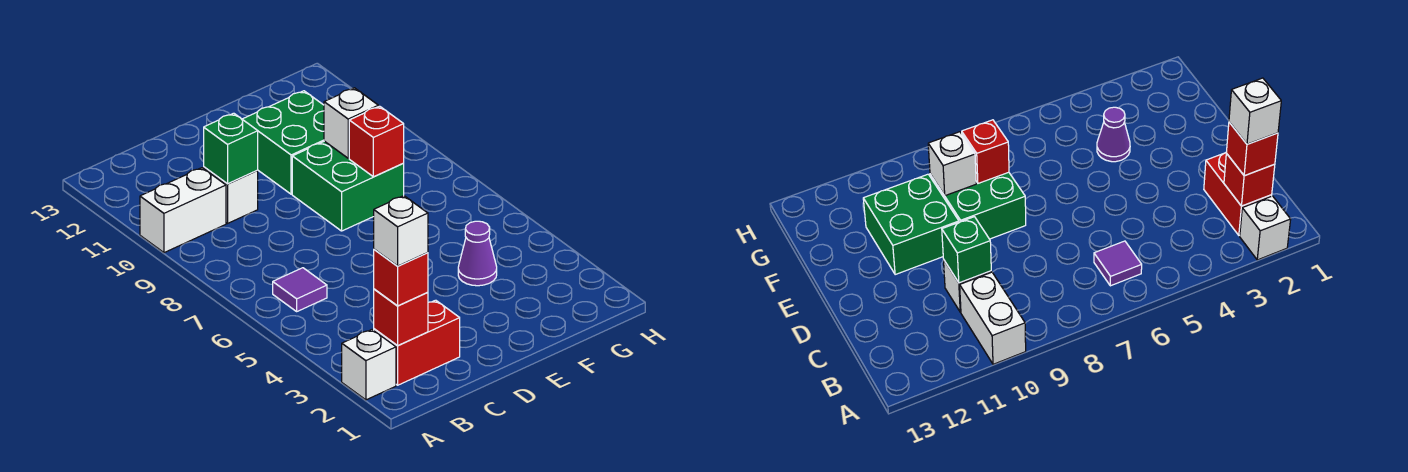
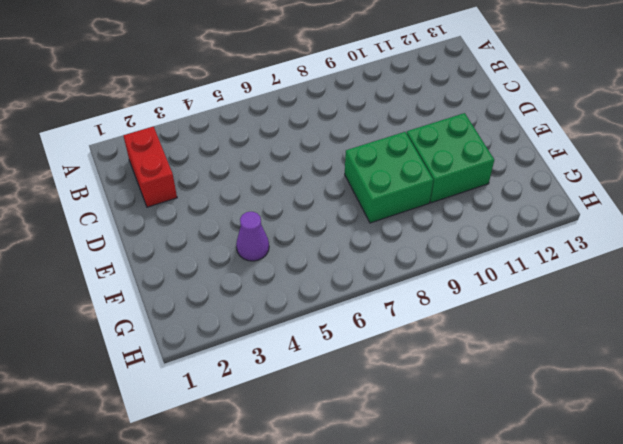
none -> white 1x1 brick [342,330,396,400]
none -> white 1x2 brick [140,168,226,253]
none -> purple 1x1 tile [273,268,327,311]

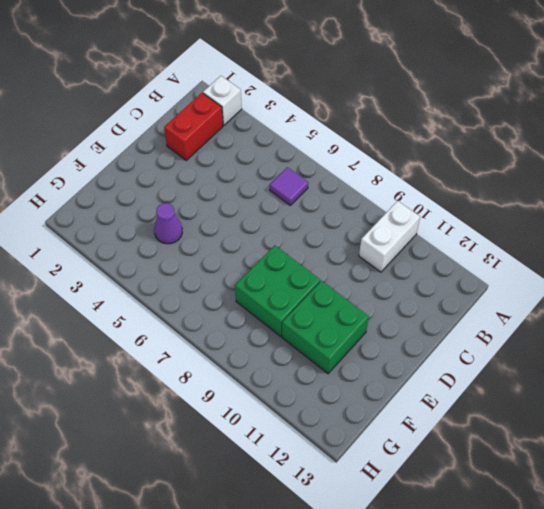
none -> white 1x1 brick [204,167,258,223]
none -> red 1x1 brick [374,289,428,346]
none -> green 1x1 brick [204,113,258,184]

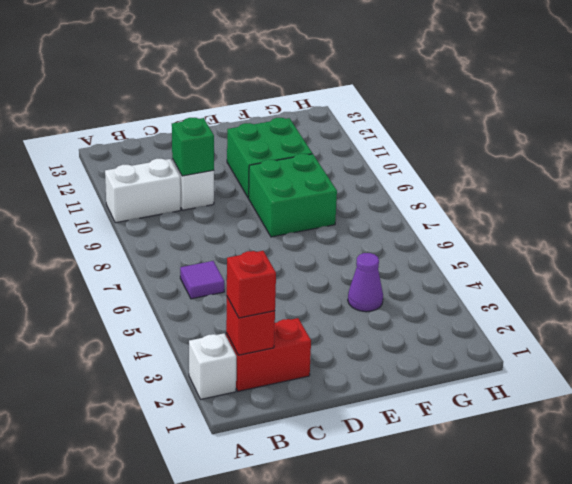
none -> red 1x1 brick [349,106,404,177]
none -> white 1x1 brick [324,88,378,158]
none -> white 1x1 brick [374,196,428,266]

